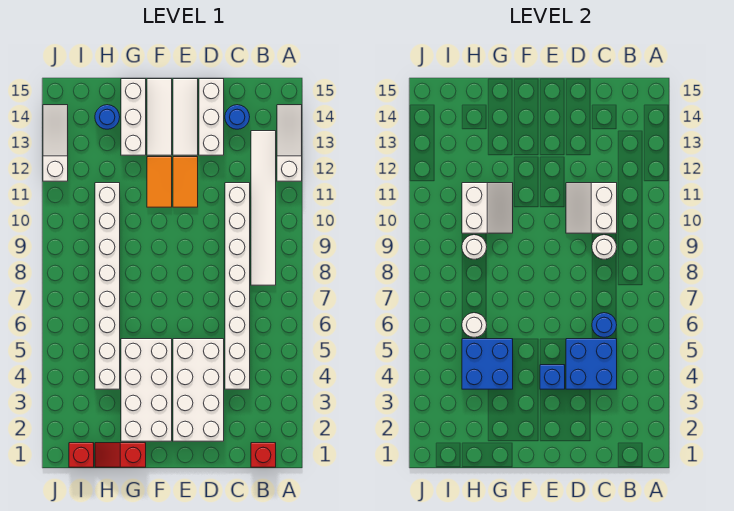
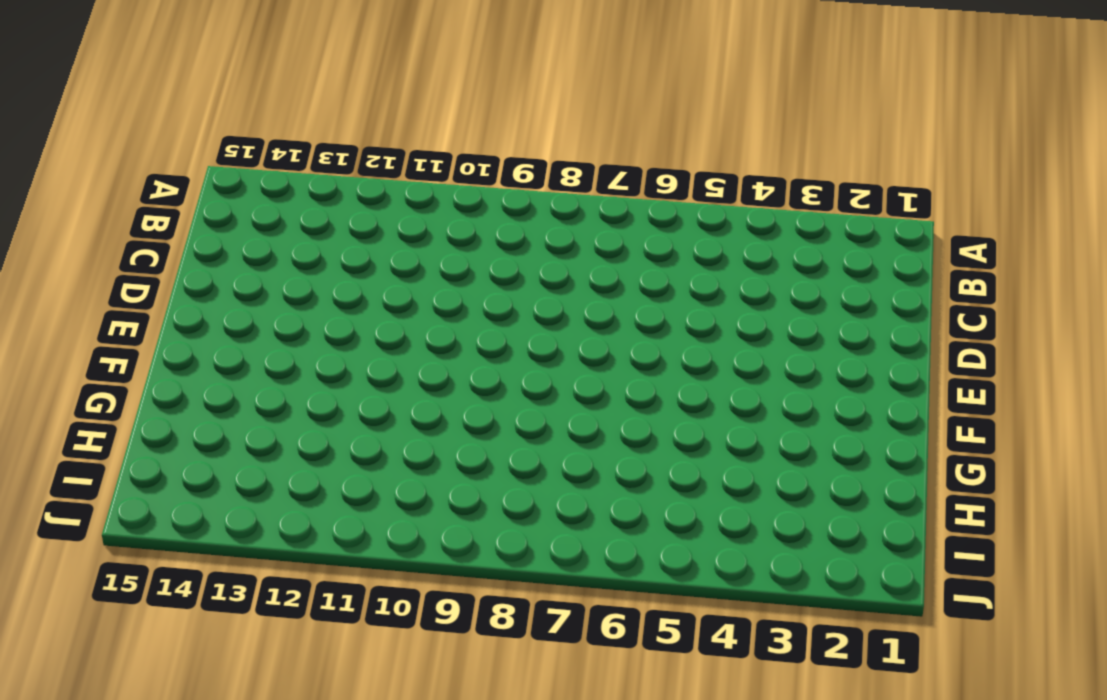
none -> white 1x3 slope [277,105,302,181]
none -> red 1x1 brick [251,443,276,467]
none -> white 1x6 tile [251,131,276,285]

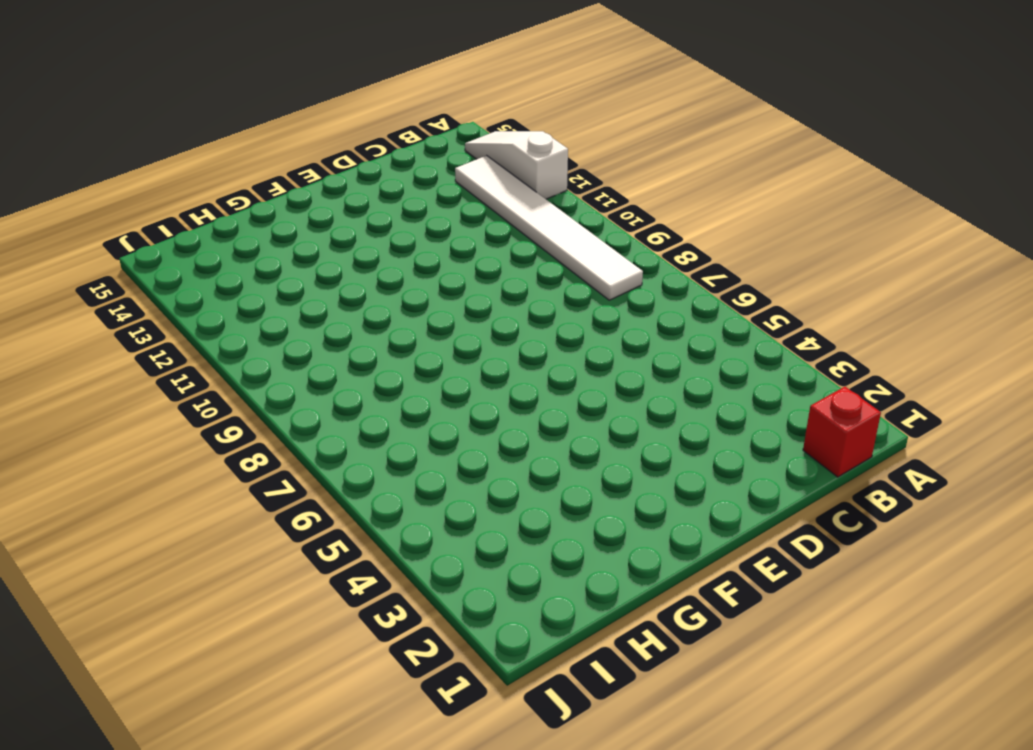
none -> white 1x8 brick [225,183,250,389]
none -> blue 1x1 round brick [225,105,250,129]
none -> white 2x4 brick [173,339,224,441]

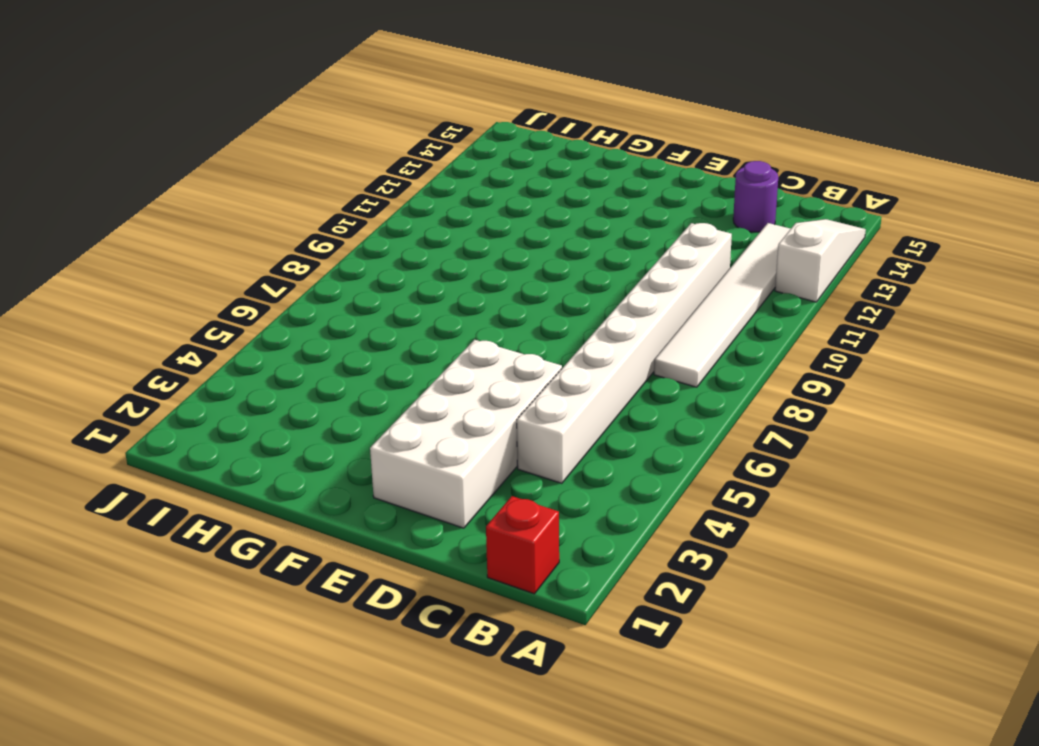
purple 1x1 round brick [733,161,778,232] -> blue 1x1 round brick [225,105,250,129]
none -> white 1x3 brick [199,79,224,155]
none -> orange 1x2 tile [173,157,198,207]
none -> white 1x3 tile [173,79,198,155]

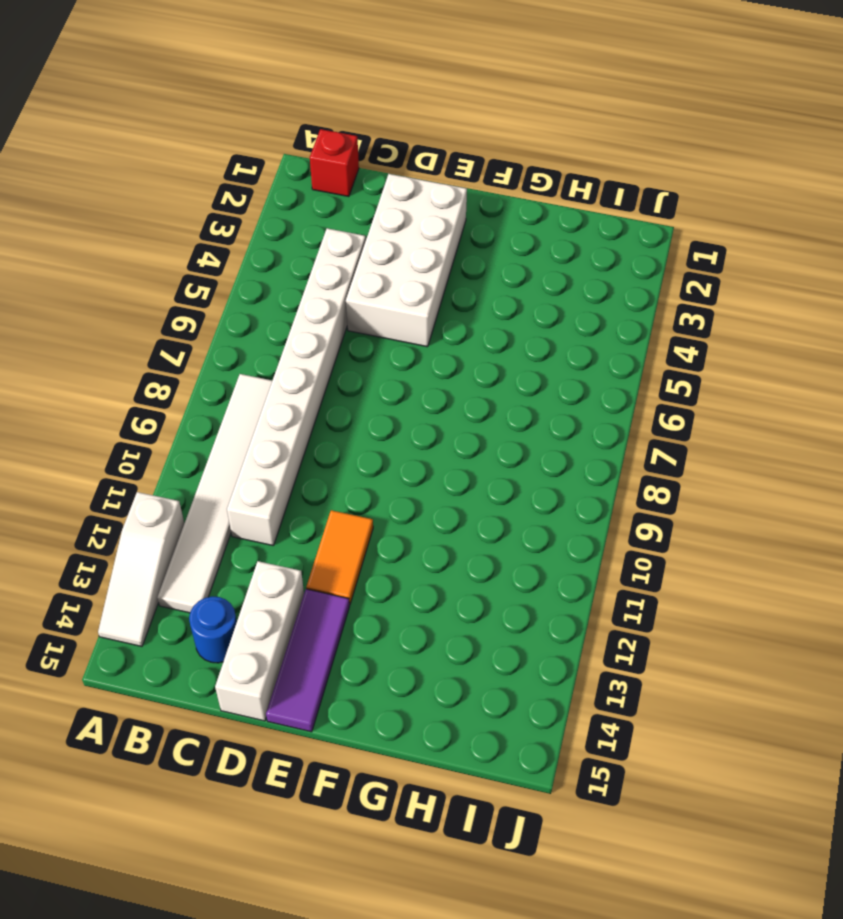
purple 1x3 tile [266,589,349,732] -> white 1x3 tile [173,79,198,155]
none -> white 2x4 brick [121,339,172,441]
none -> orange 1x2 tile [147,157,172,207]
none -> white 1x3 tile [147,79,172,155]

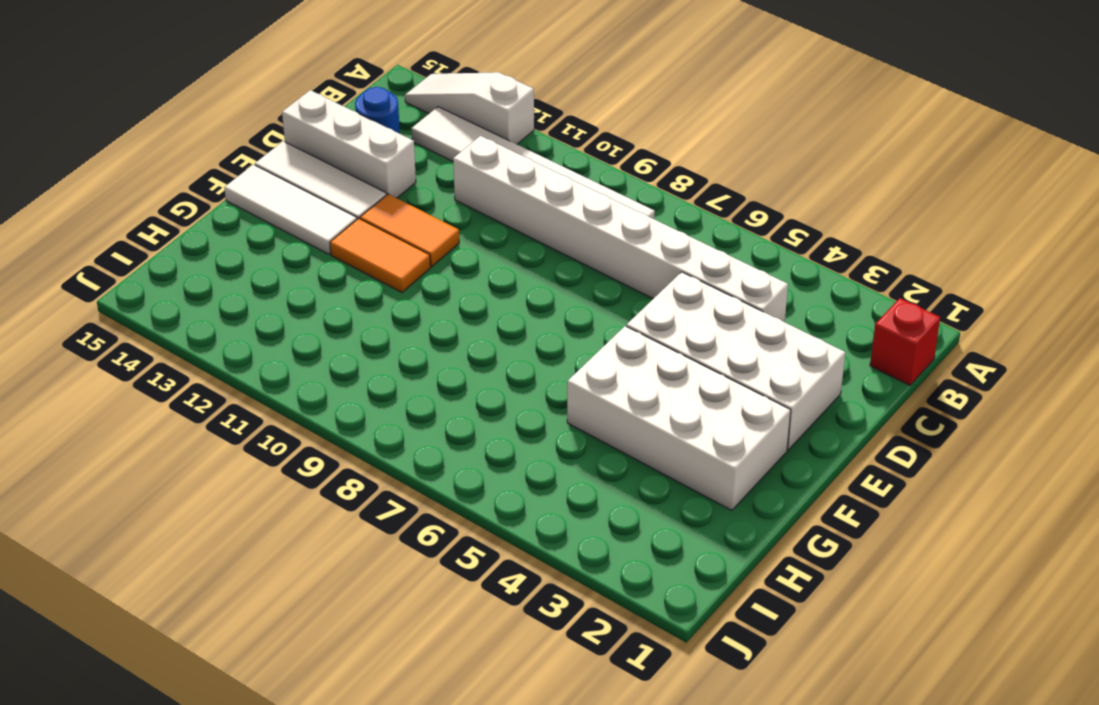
none -> red 1x2 slope [95,443,146,467]
none -> white 1x3 brick [121,79,146,155]
none -> white 1x8 brick [95,183,120,389]

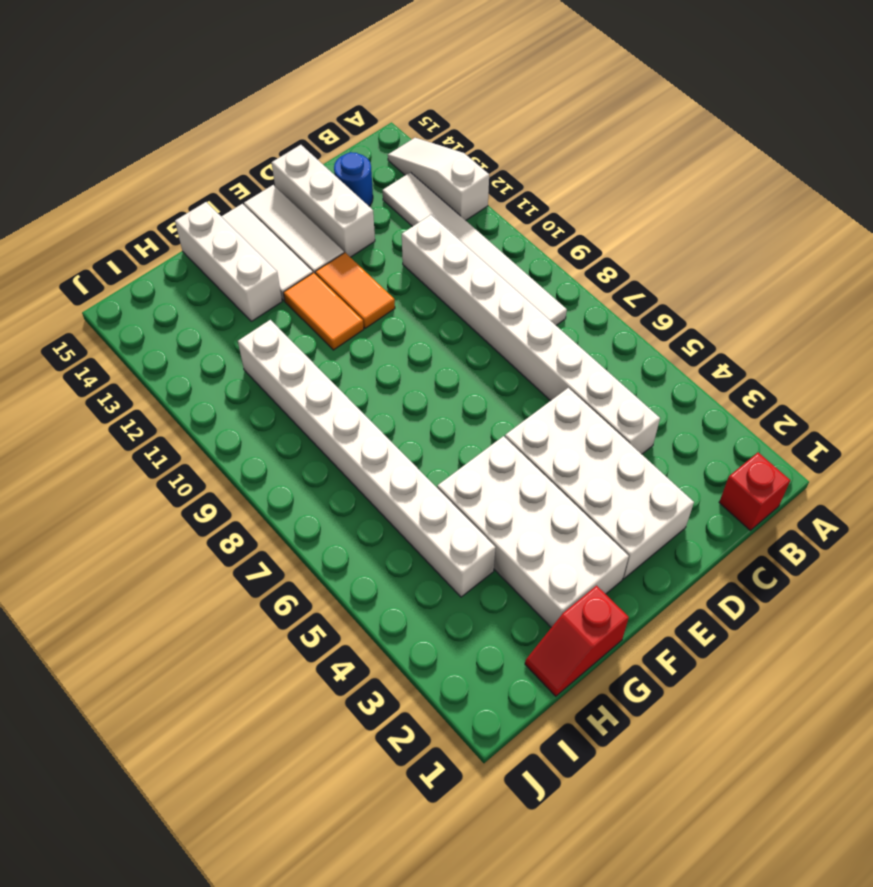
none -> blue 1x1 round brick [95,105,120,129]
none -> red 1x1 brick [69,443,94,467]
none -> white 1x3 slope [43,105,68,181]

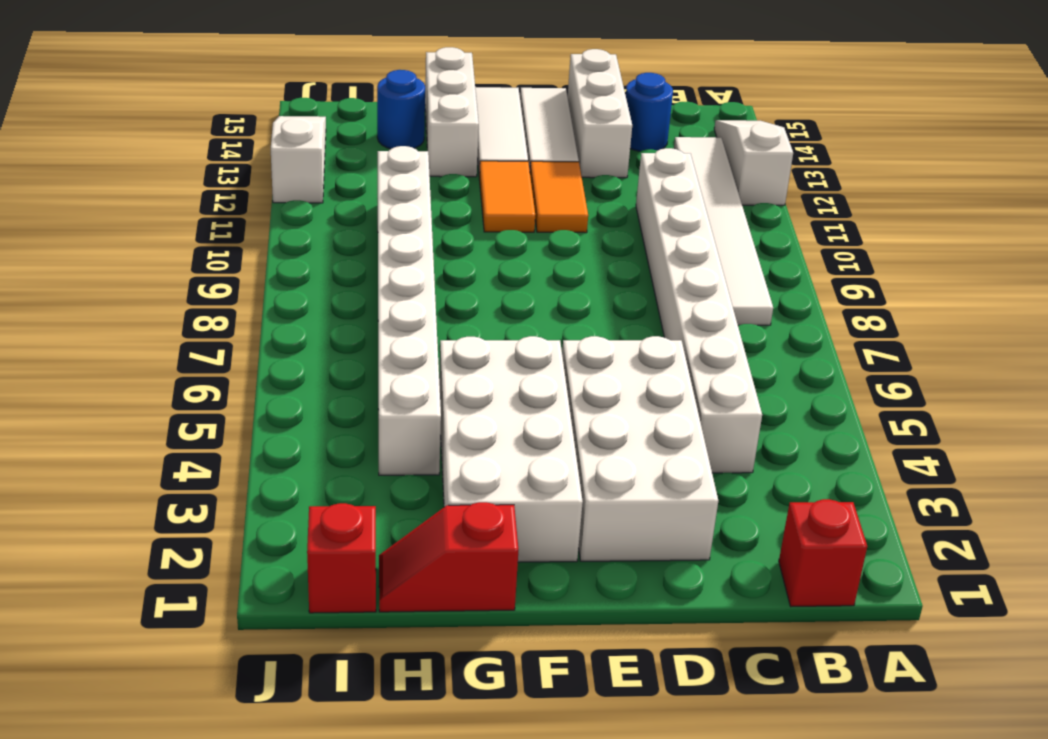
none -> blue 2x2 brick [566,339,617,389]
none -> blue 1x1 round brick [592,313,617,337]
none -> white 1x1 round brick [592,235,617,259]

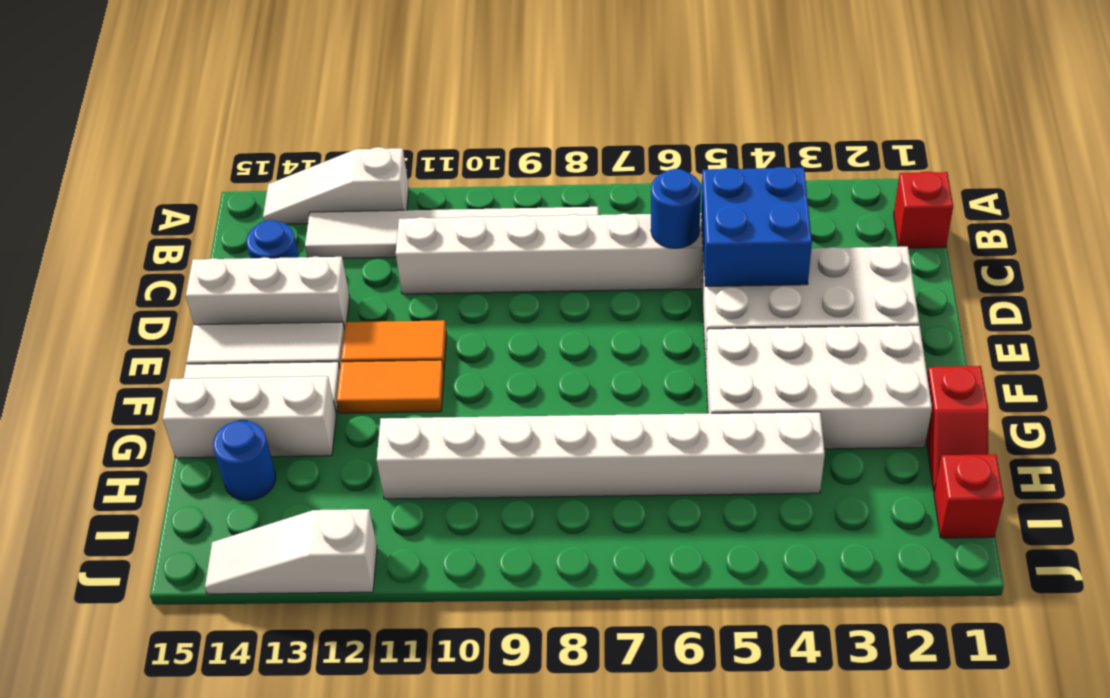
none -> white 1x1 round brick [592,235,617,259]
none -> white 2x2 slope [566,183,617,233]
none -> blue 1x1 brick [540,365,565,389]

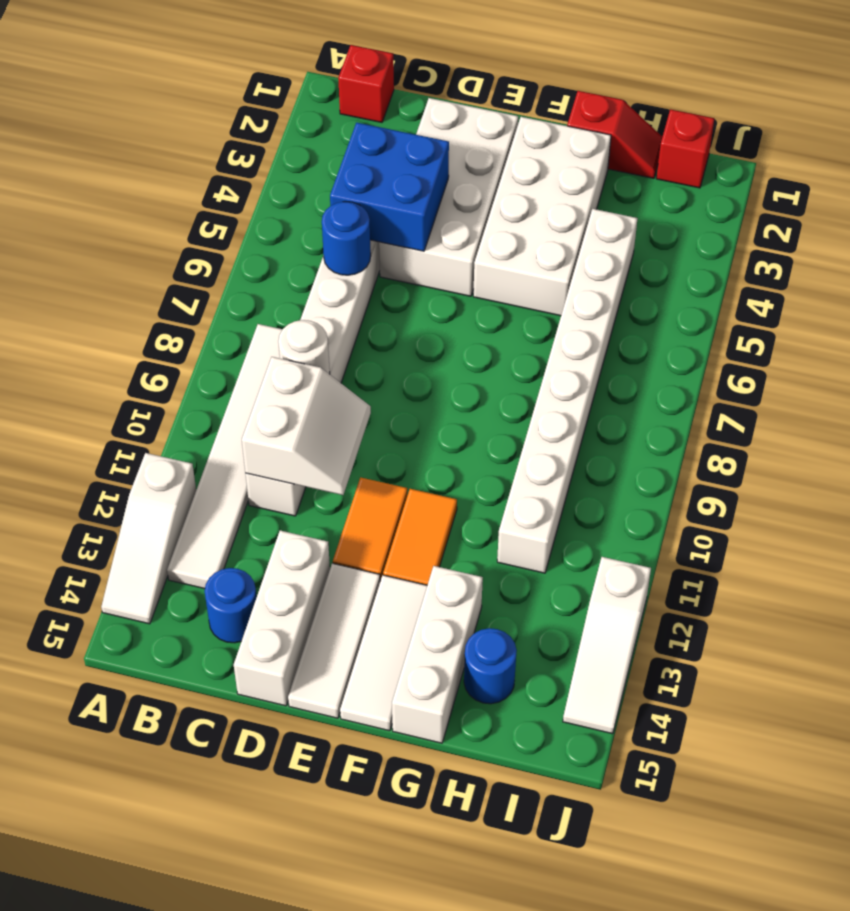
none -> blue 1x1 brick [540,365,565,389]
none -> blue 2x2 brick [462,339,513,389]
none -> white 2x2 slope [462,183,513,233]

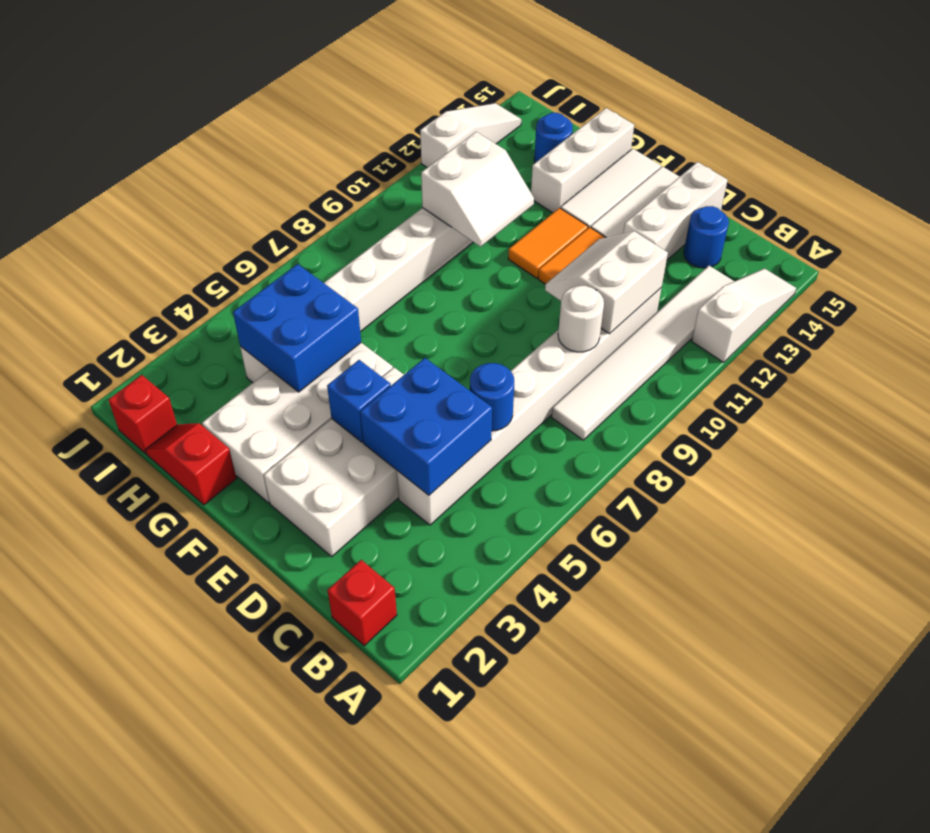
none -> white 1x1 round brick [462,313,487,337]
none -> white 1x1 round brick [462,235,487,259]

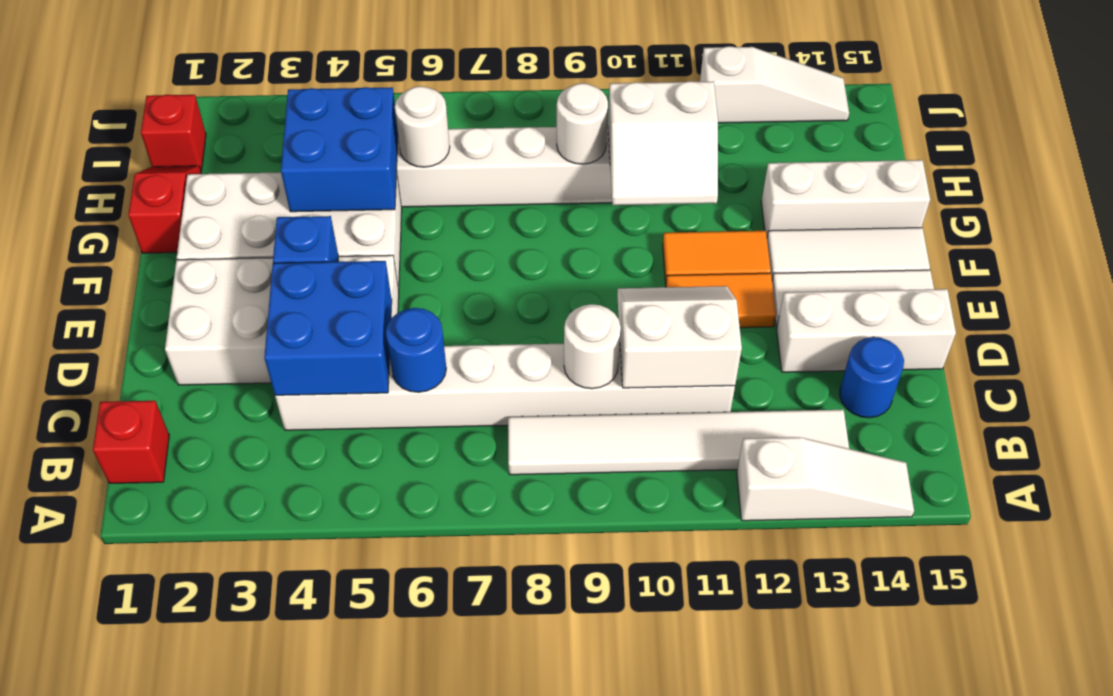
none -> blue 1x1 round brick [95,105,120,129]

